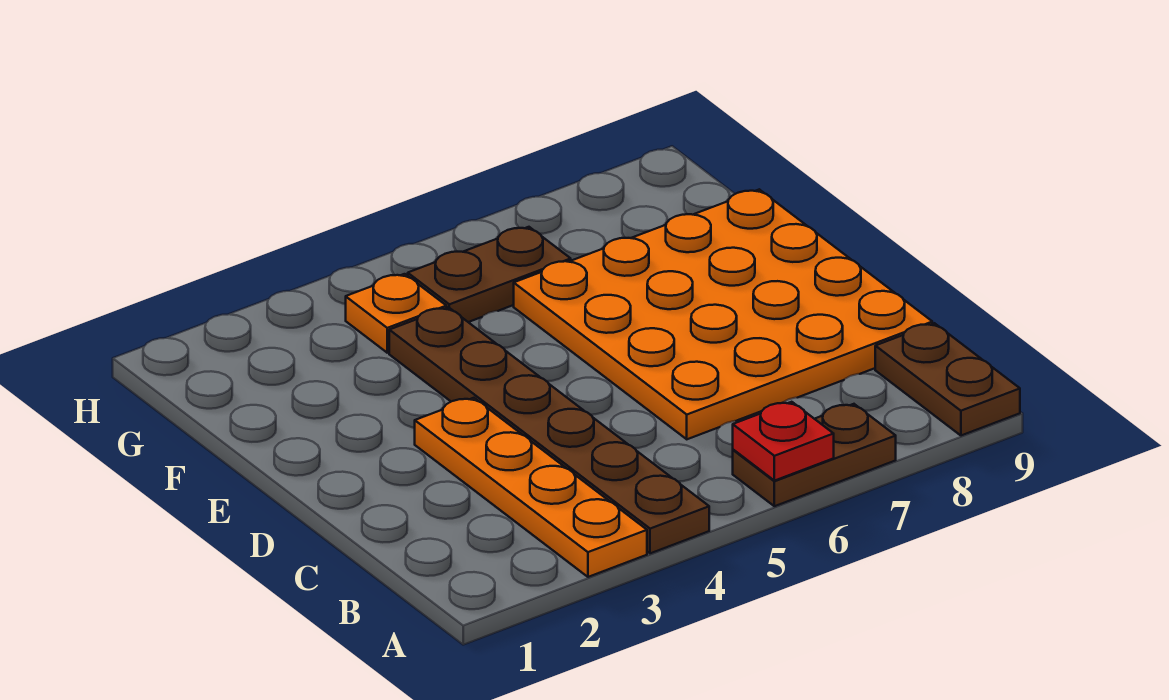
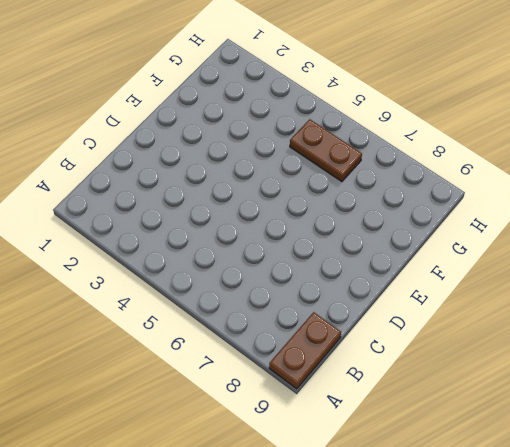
none -> orange 1x4 plate [415,398,647,577]
none -> brown 1x6 plate [389,307,709,553]

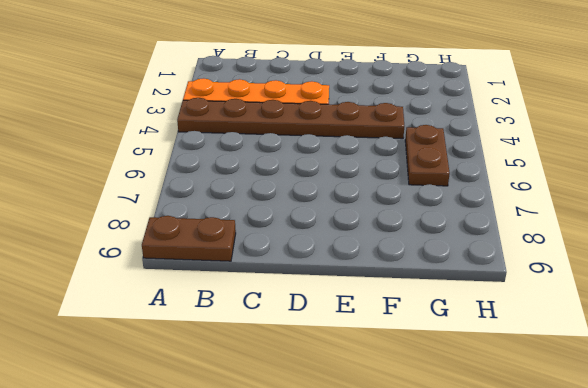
none -> brown 1x2 plate [733,404,896,506]
none -> orange 4x4 plate [514,189,932,439]

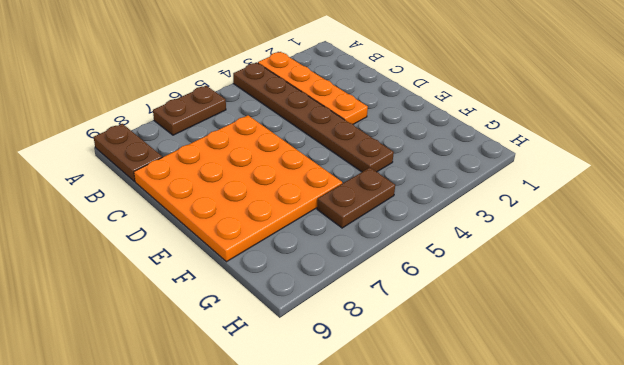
none -> orange 1x1 plate [346,274,446,353]
none -> red 1x1 plate [733,402,834,481]

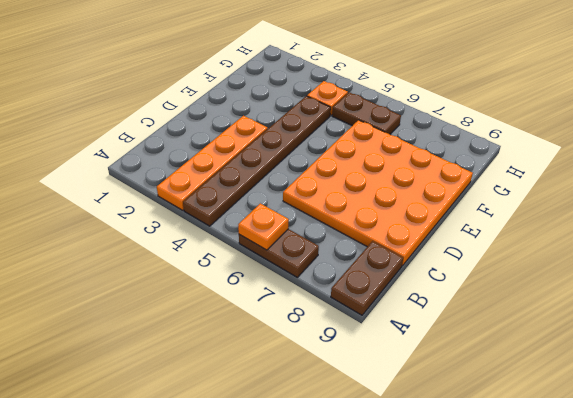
orange 1x1 plate [238,203,289,250] -> red 1x1 plate [733,402,834,481]

